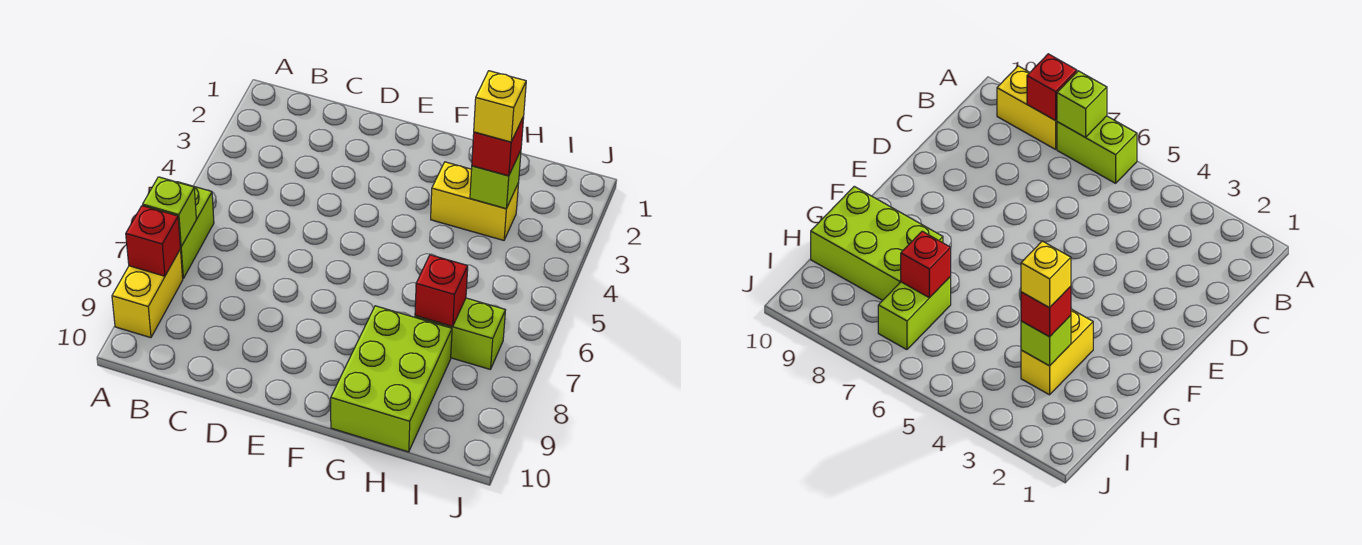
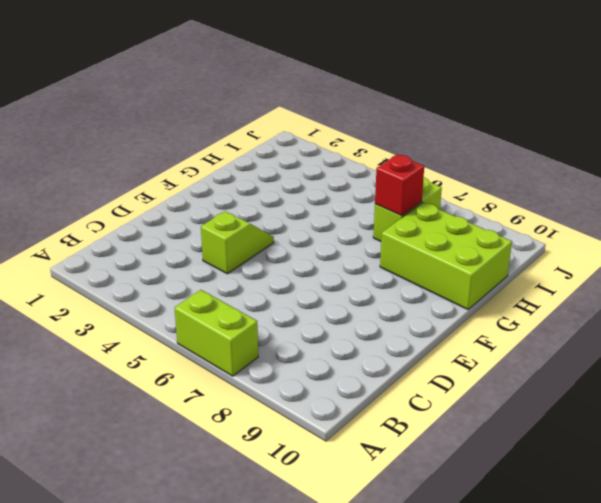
lime 1x2 slope [201,211,274,274] -> none
none -> yellow 1x2 brick [112,249,183,338]
none -> yellow 1x2 brick [431,162,519,240]

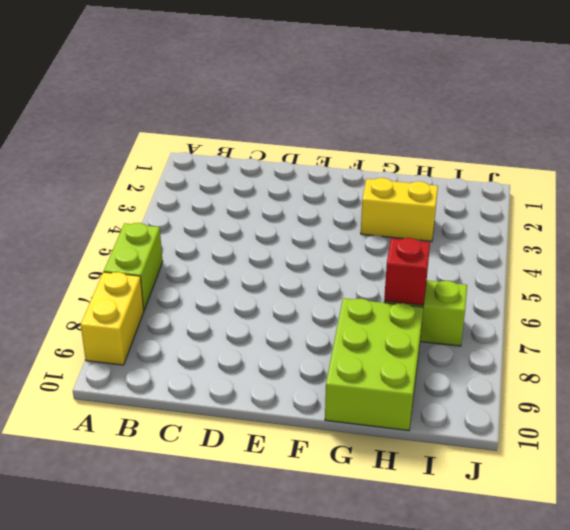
none -> lime 1x1 brick [143,177,196,247]
none -> red 1x1 brick [126,206,180,276]

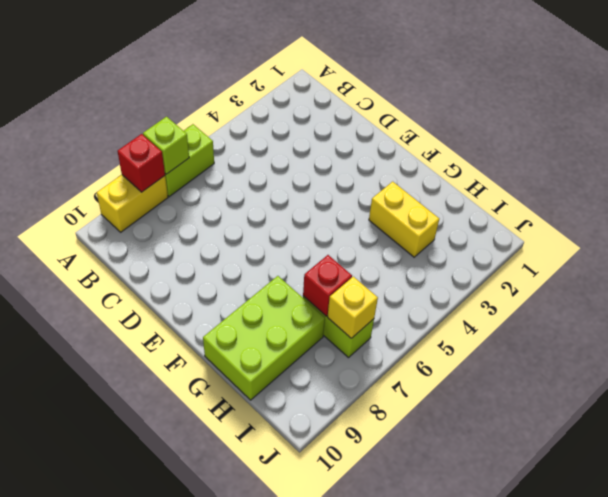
yellow 1x1 brick [328,277,378,338] -> yellow 1x1 brick moved to [474,71,526,142]
none -> lime 1x1 brick [470,151,521,209]
none -> red 1x1 brick [472,116,524,176]

